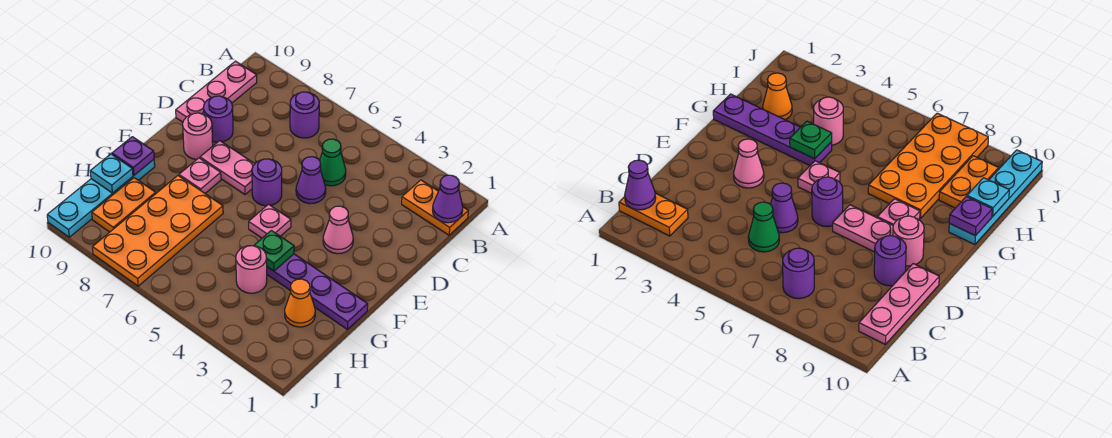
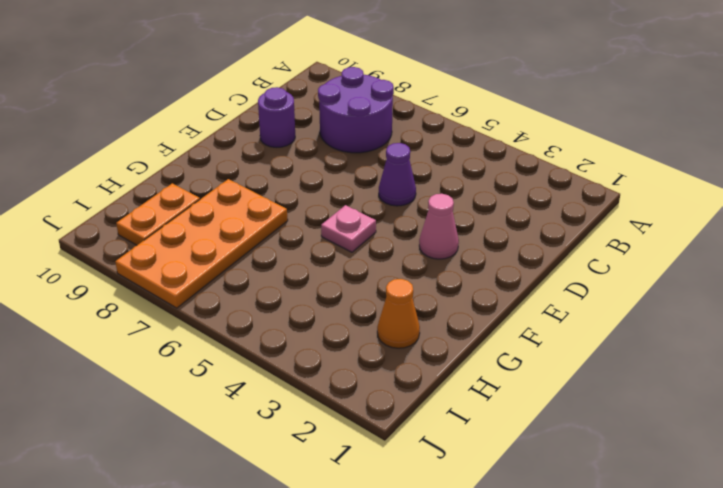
purple 2x2 round brick [318,67,394,153] -> purple 1x1 round brick [290,92,319,138]
none -> orange 1x2 plate [402,180,468,235]
none -> pink 1x3 plate [176,61,257,122]
none -> green 1x1 cone [320,139,346,186]

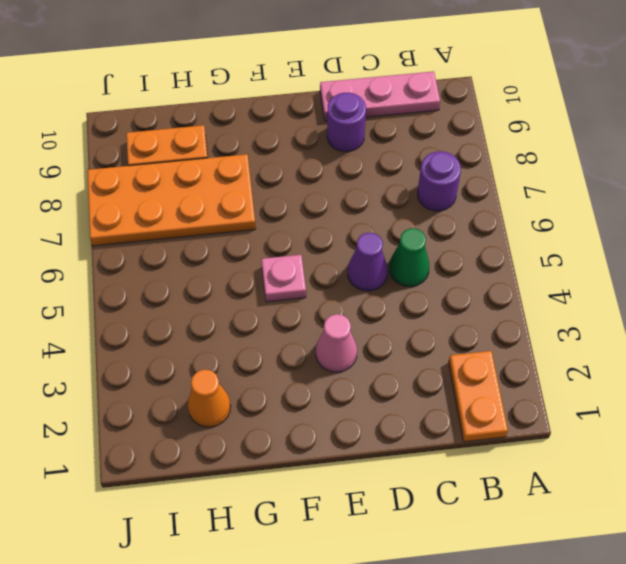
none -> purple 1x1 round brick [252,159,282,206]
none -> pink 1x2 plate [200,141,255,194]
none -> pink 1x1 round brick [183,113,213,160]

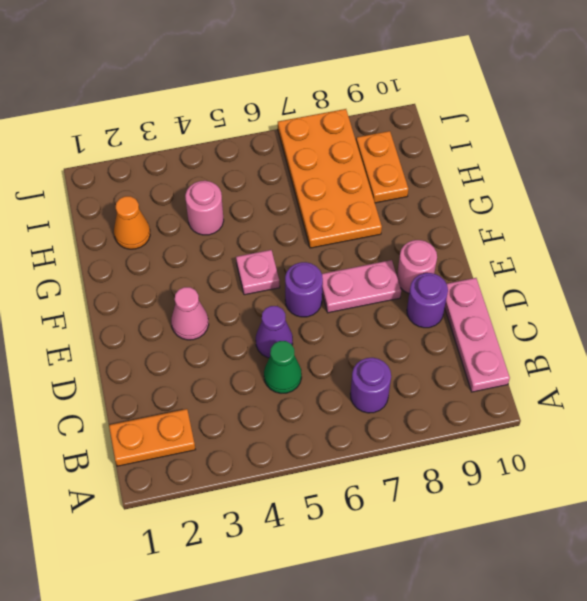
none -> pink 1x1 plate [179,158,221,193]
none -> purple 1x4 plate [267,254,368,329]
none -> cyan 1x4 plate [47,160,155,237]

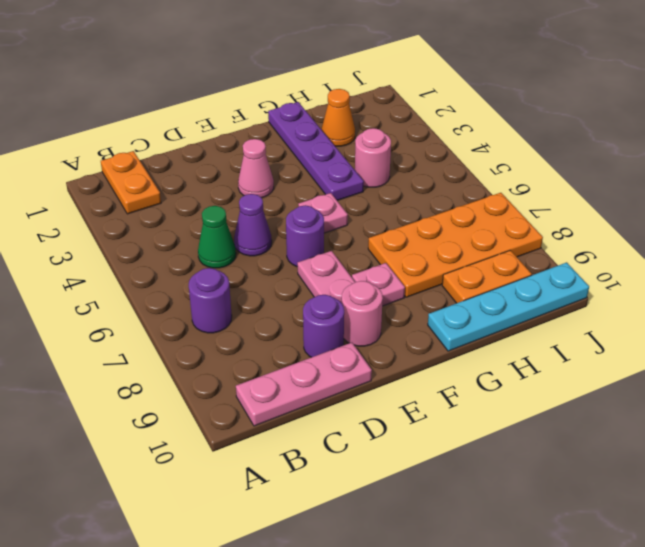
none -> purple 1x1 cone [433,175,463,223]
none -> green 1x1 plate [254,230,294,271]
none -> purple 1x1 plate [112,137,154,175]

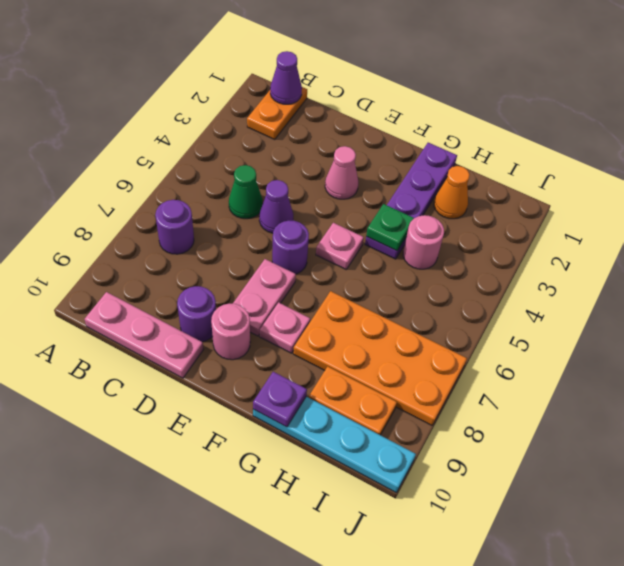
none -> cyan 1x1 plate [90,154,133,193]

